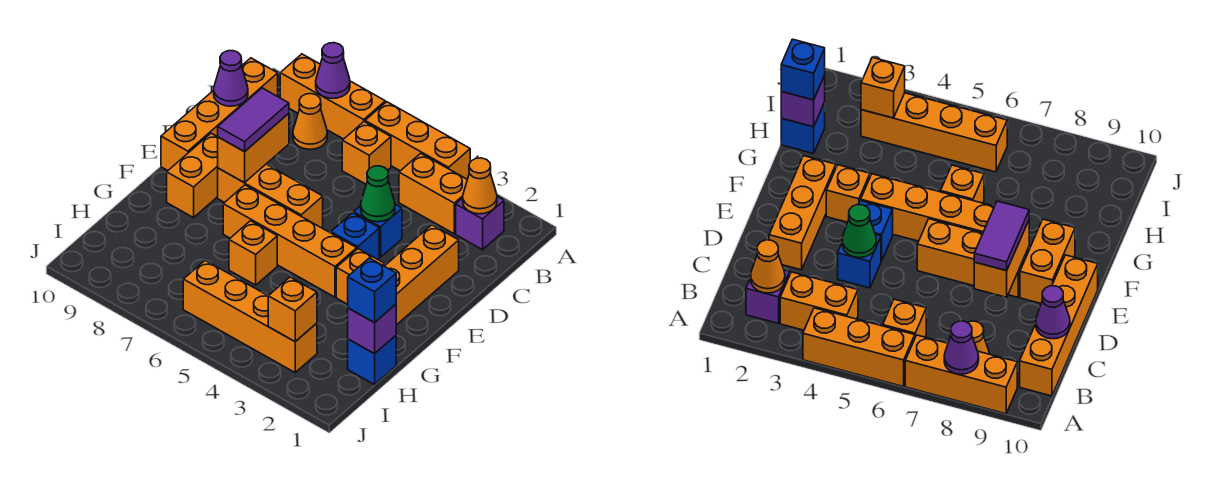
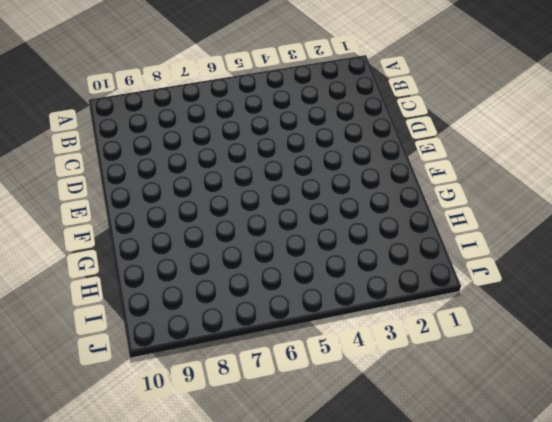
none -> orange 1x3 brick [365,102,470,179]
none -> orange 1x3 brick [280,54,385,139]
none -> purple 1x1 brick [456,196,504,250]

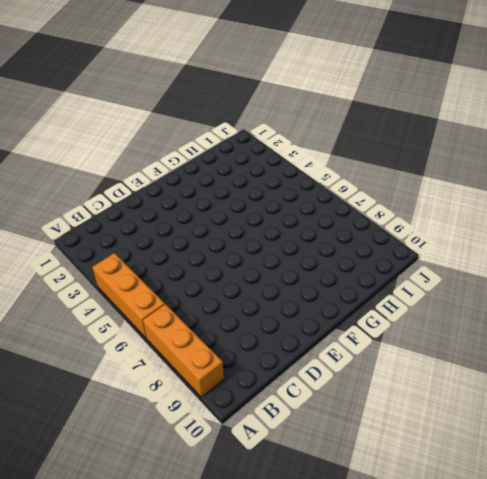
none -> purple 1x1 brick [456,196,504,250]
none -> orange 1x2 brick [399,153,467,234]
none -> orange 1x1 brick [342,122,391,184]

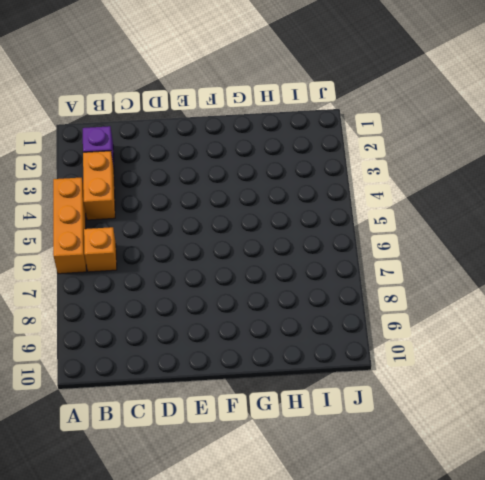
none -> orange 1x3 brick [280,54,385,139]
none -> orange 1x1 cone [293,94,327,149]
none -> orange 1x4 brick [161,58,278,170]

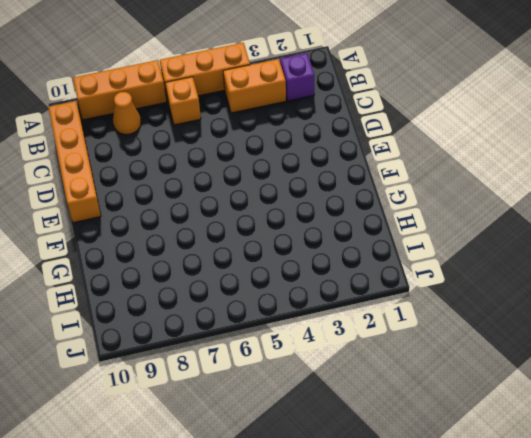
none -> orange 1x3 brick [385,225,459,325]
none -> blue 1x1 brick [354,204,402,258]
none -> blue 1x1 brick [331,213,379,259]

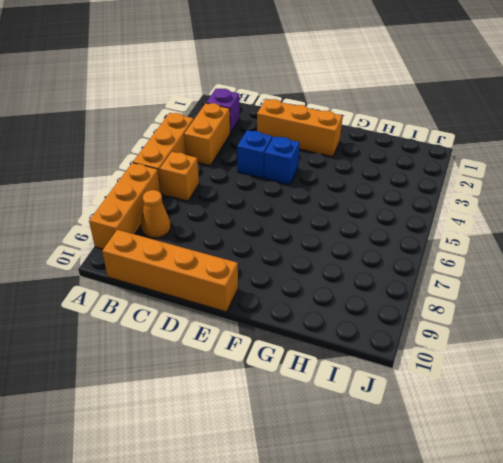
none -> orange 1x3 brick [218,164,323,228]
none -> orange 1x2 brick [167,133,218,218]
none -> orange 1x1 brick [336,249,385,304]

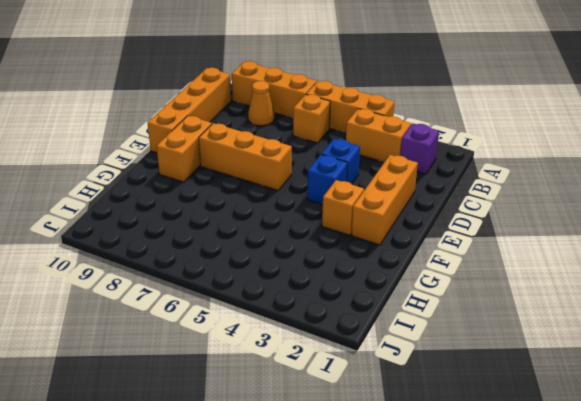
none -> orange 1x4 brick [223,185,357,297]
none -> orange 1x1 brick [229,221,277,285]
none -> blue 1x1 brick [348,335,396,385]

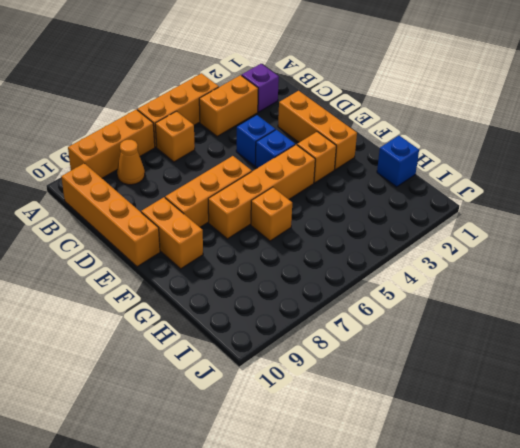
none -> orange 1x4 brick [183,261,317,372]
none -> purple 1x1 cone [316,43,350,98]
none -> orange 1x1 cone [463,158,497,214]

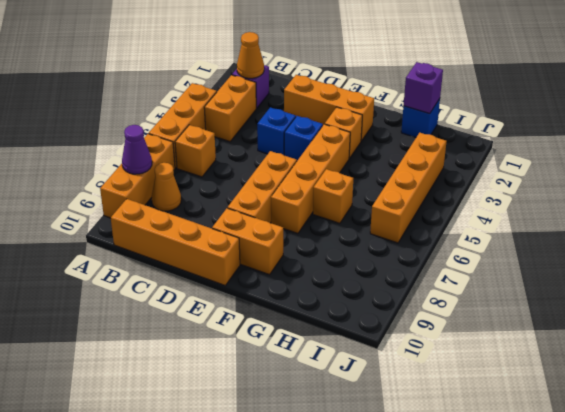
none -> purple 1x1 cone [214,51,248,106]
none -> green 1x1 cone [361,166,395,222]
none -> orange 1x2 brick [218,113,289,183]

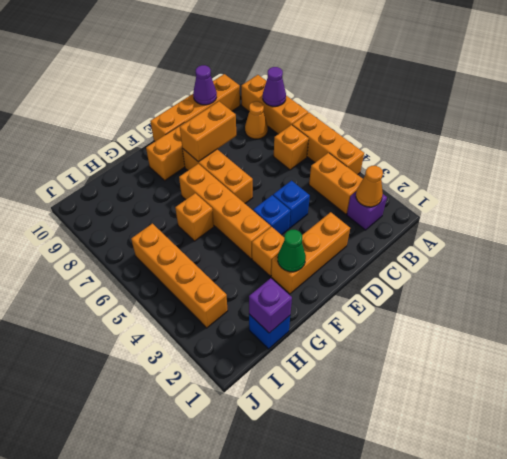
green 1x1 cone [278,230,306,272] -> green 1x1 cone moved to [361,166,395,222]
none -> orange 1x1 brick [268,277,317,342]
none -> purple 1x2 tile [218,88,289,152]
none -> blue 1x1 brick [348,258,396,323]

